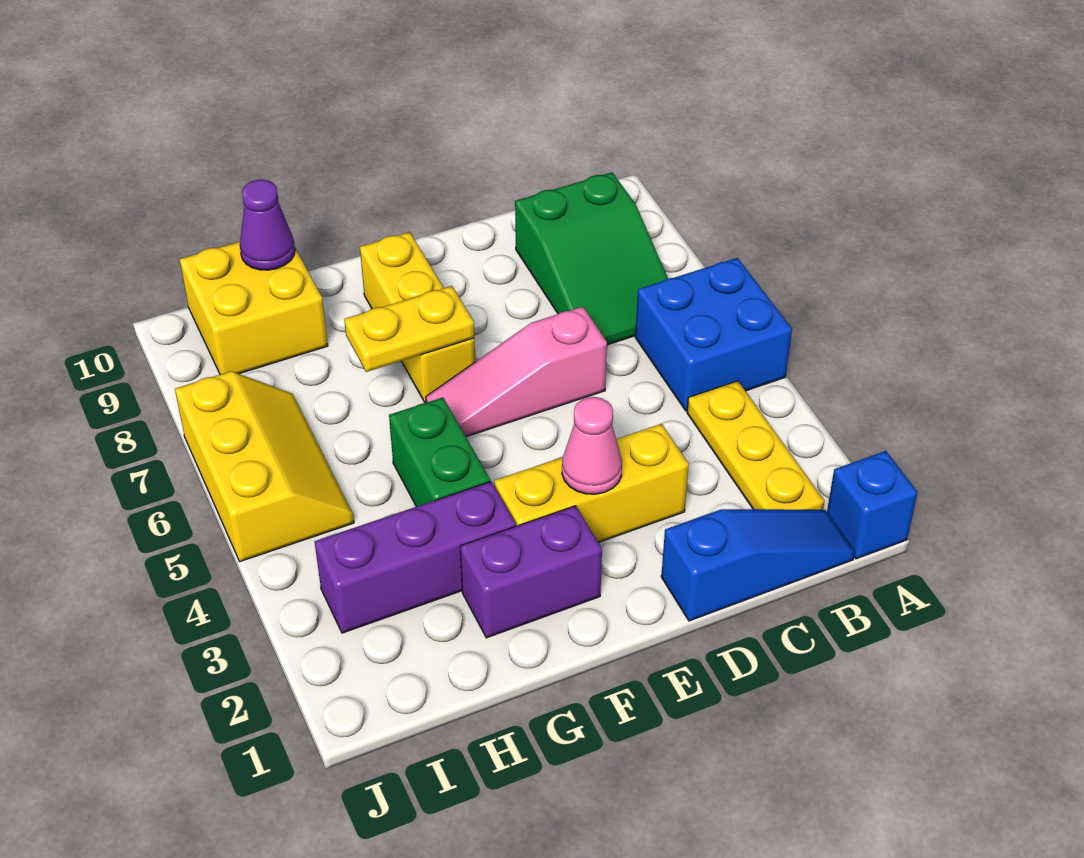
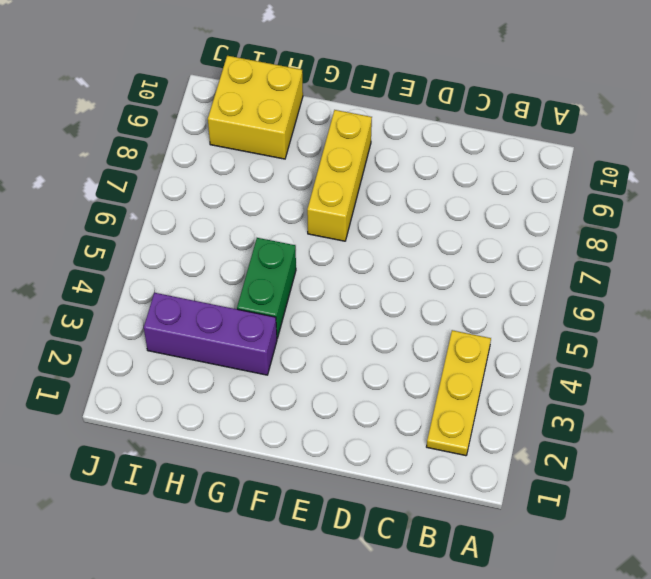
none -> blue 1x1 brick [827,451,918,559]
none -> blue 2x2 brick [635,258,792,411]
none -> blue 1x3 slope [661,509,855,621]

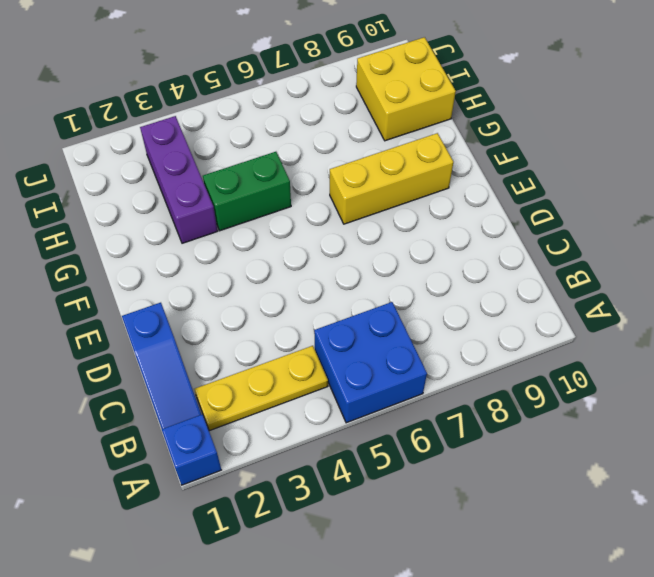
none -> green 2x3 slope [515,172,668,345]
none -> yellow 1x3 brick [494,424,689,543]
none -> pink 1x3 slope [426,307,607,437]

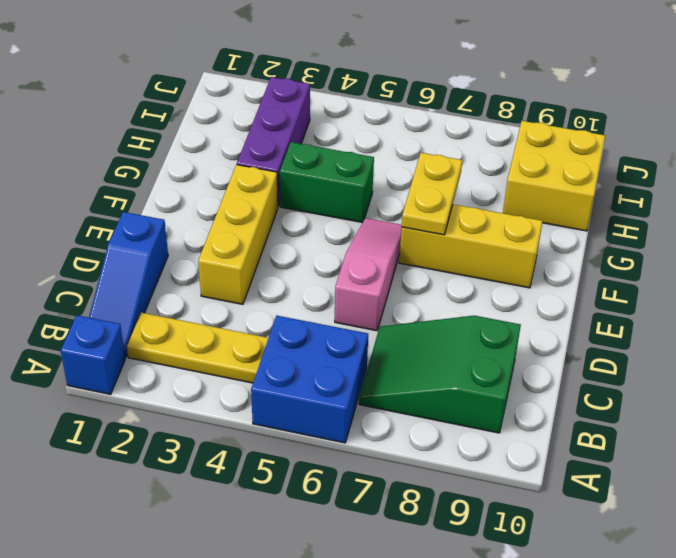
none -> purple 1x2 brick [460,506,602,638]
none -> yellow 2x3 slope [175,371,354,562]
none -> pink 1x1 cone [562,397,622,494]

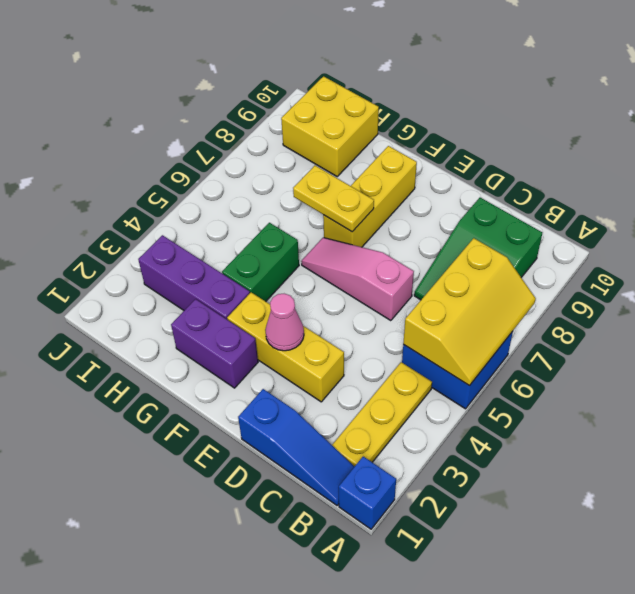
yellow 2x3 slope [403,238,536,386] -> yellow 2x3 slope moved to [175,371,354,562]
none -> purple 1x1 cone [240,180,295,270]

